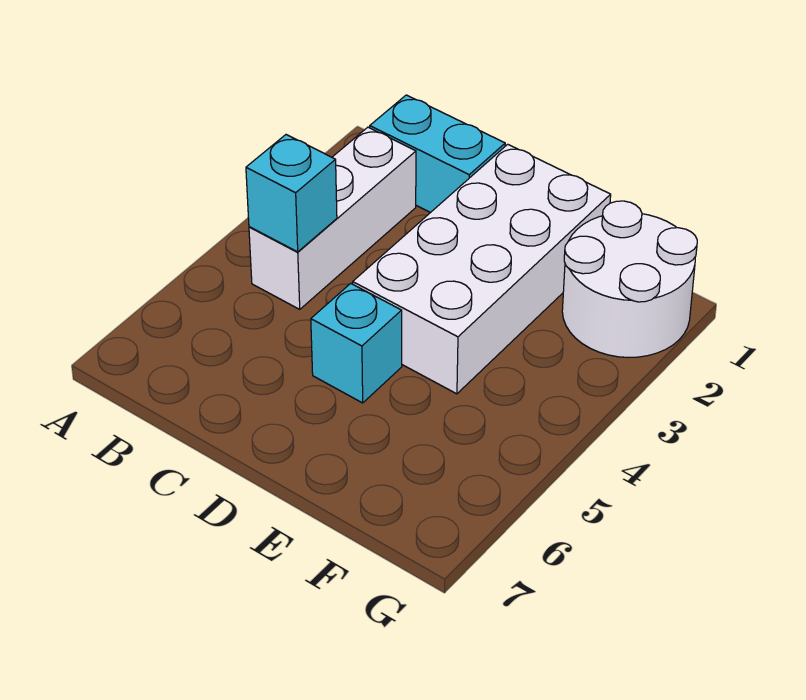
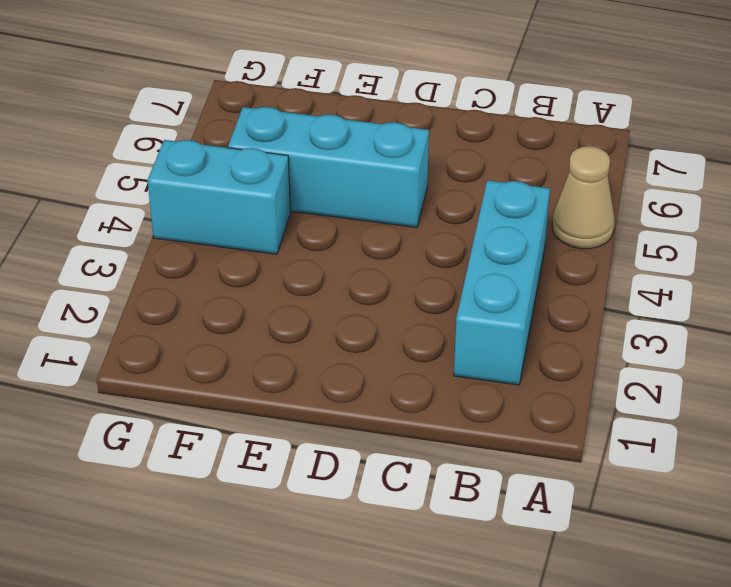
tan 1x1 cone [552,146,615,249] -> none
cyan 1x3 brick [454,180,550,385] -> white 1x3 brick [249,127,416,309]
cyan 1x3 brick [228,107,429,227] -> cyan 1x1 brick [311,283,402,403]
cyan 1x2 brick [148,140,290,254] -> cyan 1x2 brick moved to [370,95,505,213]
none -> white 2x4 brick [353,144,611,394]
none -> white 2x2 round brick [562,201,697,358]

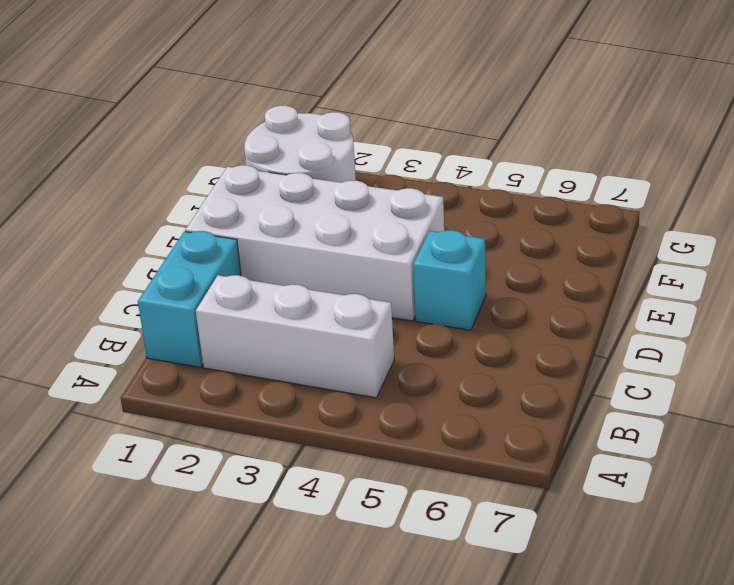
none -> cyan 1x1 brick [246,135,337,252]

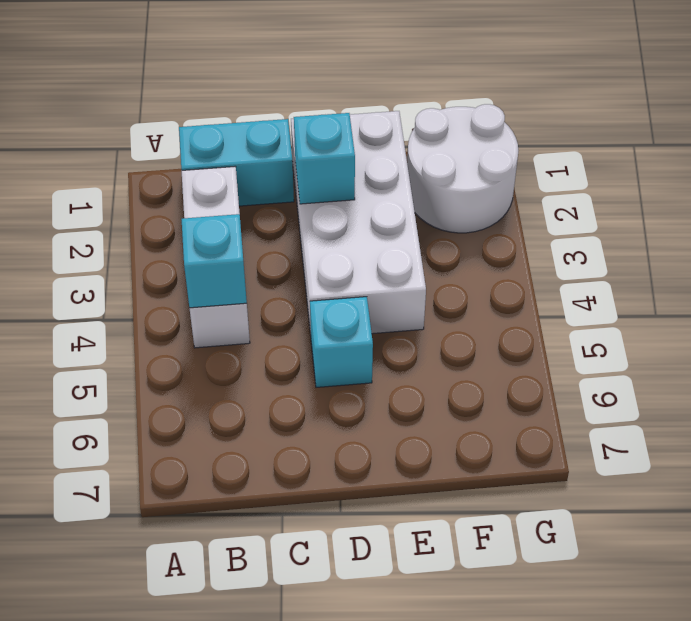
cyan 1x1 brick [294,113,355,204] -> none

